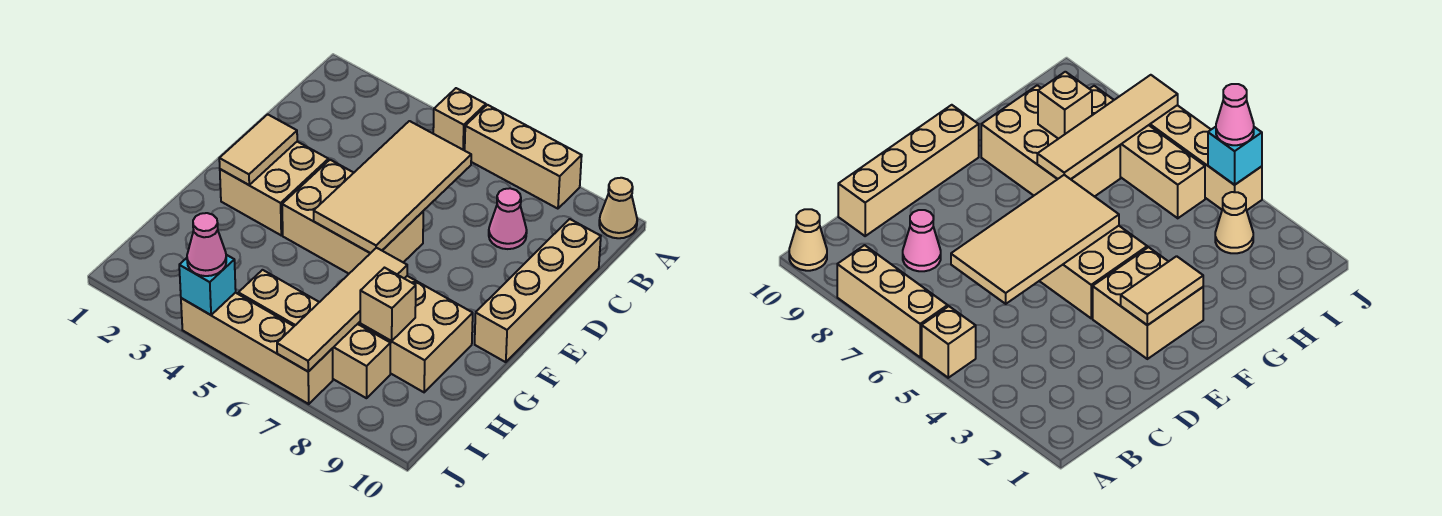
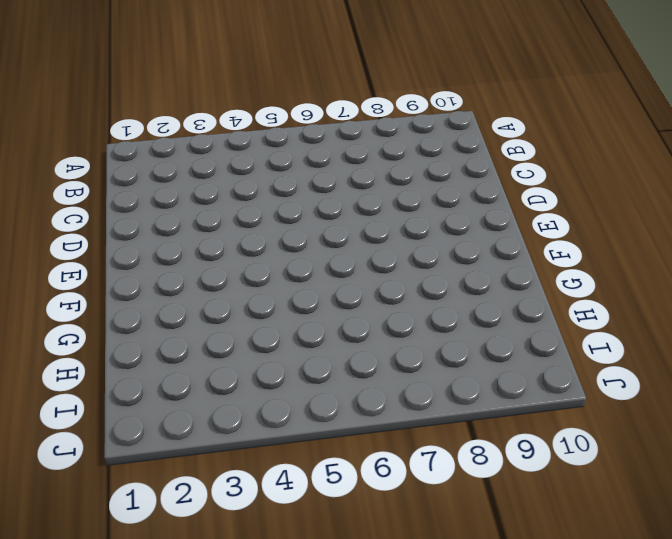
none -> tan 1x1 brick [433,88,486,150]
none -> tan 1x3 brick [465,105,582,209]
none -> tan 1x1 cone [599,178,637,238]

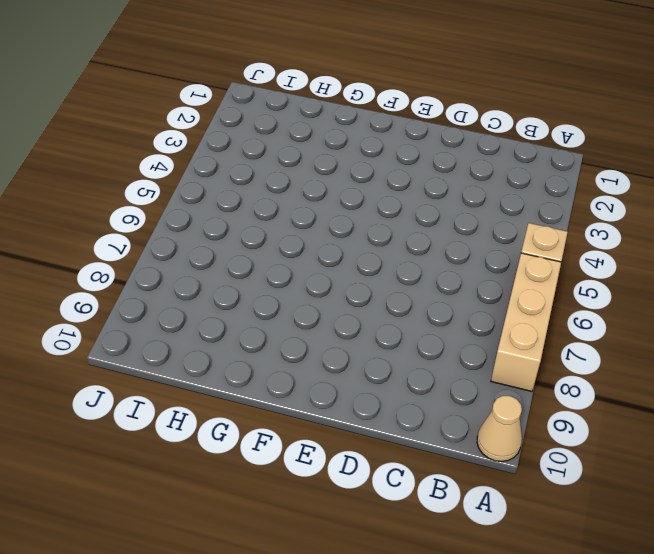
none -> pink 1x1 cone [489,188,527,249]
none -> tan 1x4 brick [475,219,601,362]
none -> tan 2x2 brick [220,142,328,235]

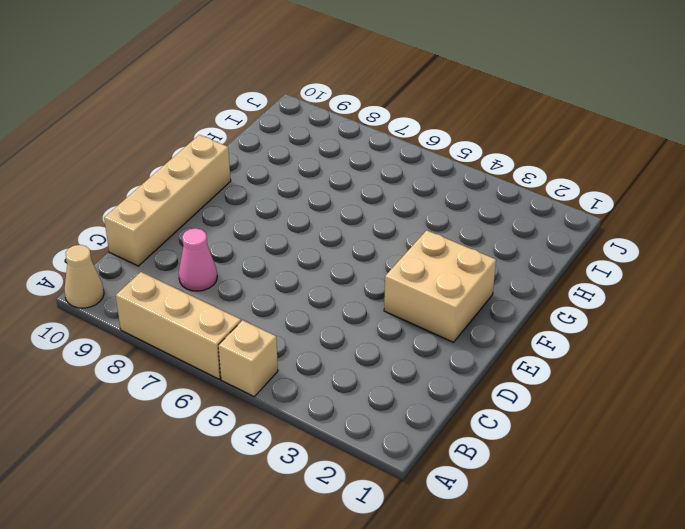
none -> tan 2x3 brick [282,160,423,274]
none -> tan 2x3 brick [358,276,473,392]
none -> tan 1x1 cone [1215,192,1253,253]

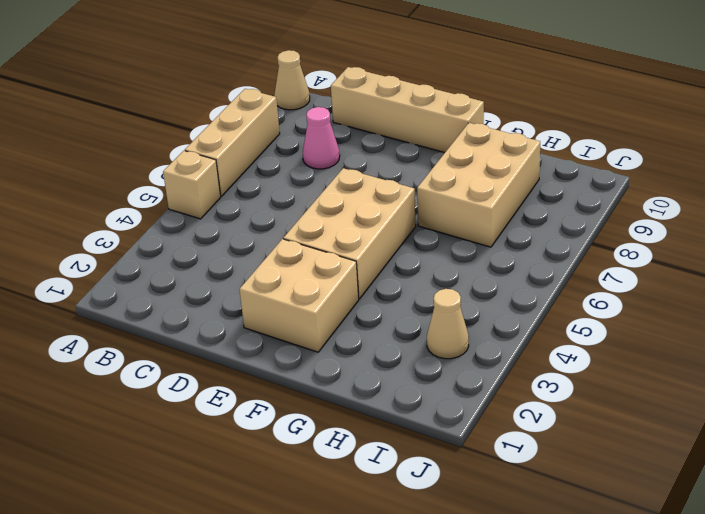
none -> tan 1x4 brick [238,270,390,398]
none -> tan 1x4 brick [181,293,333,404]
none -> tan 2x4 tile [314,121,471,253]

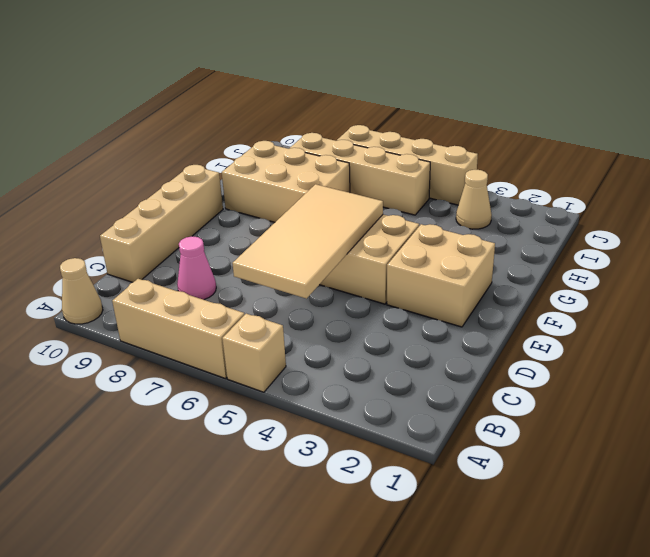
none -> tan 1x2 tile [219,114,297,185]
none -> tan 1x4 tile [277,248,407,371]
none -> tan 1x1 brick [360,268,416,341]

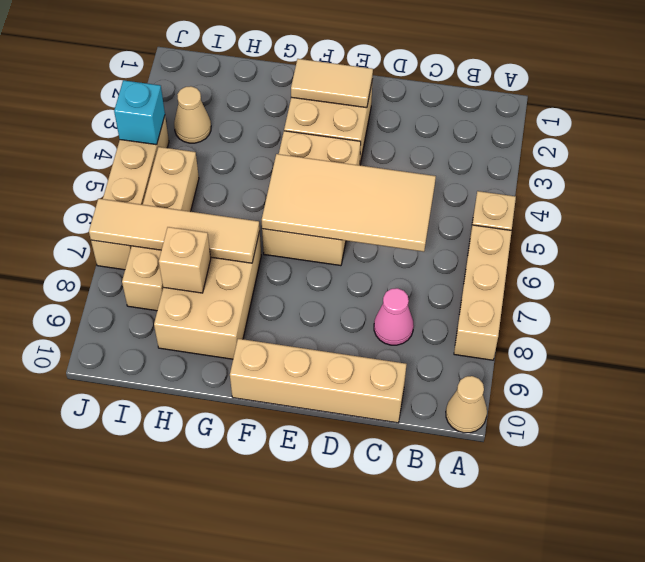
none -> pink 1x1 cone [187,213,226,276]

